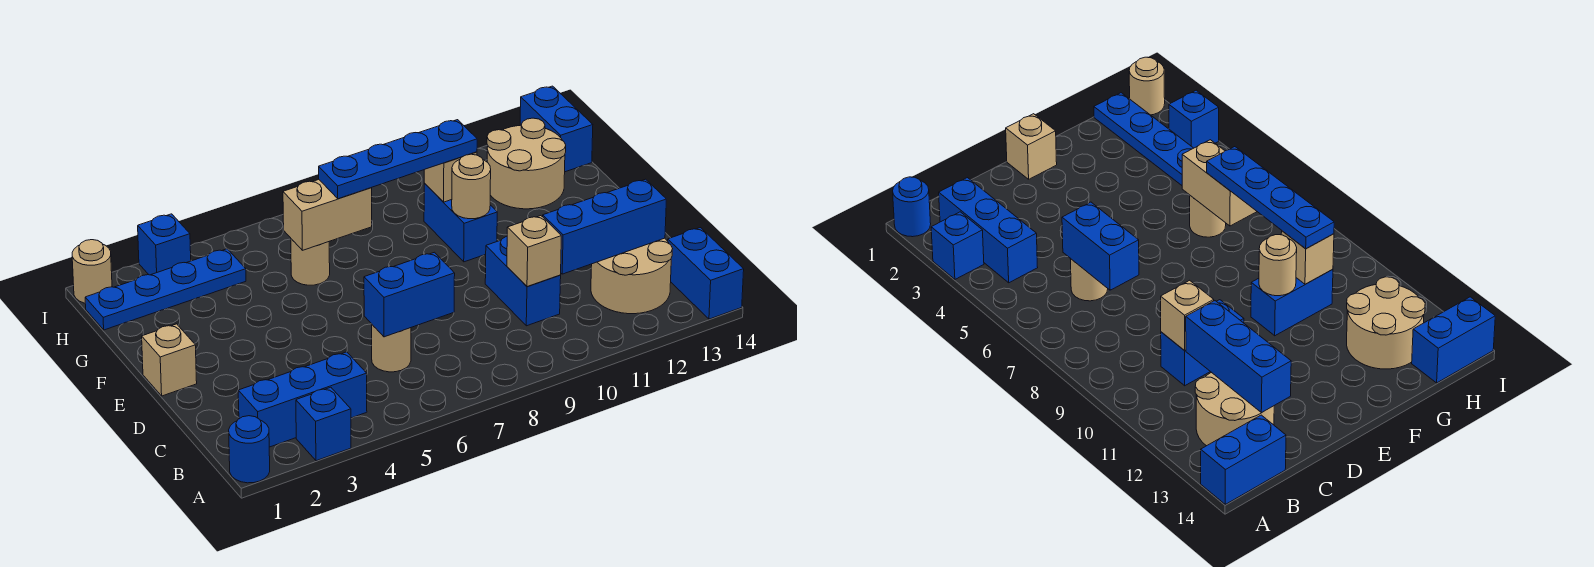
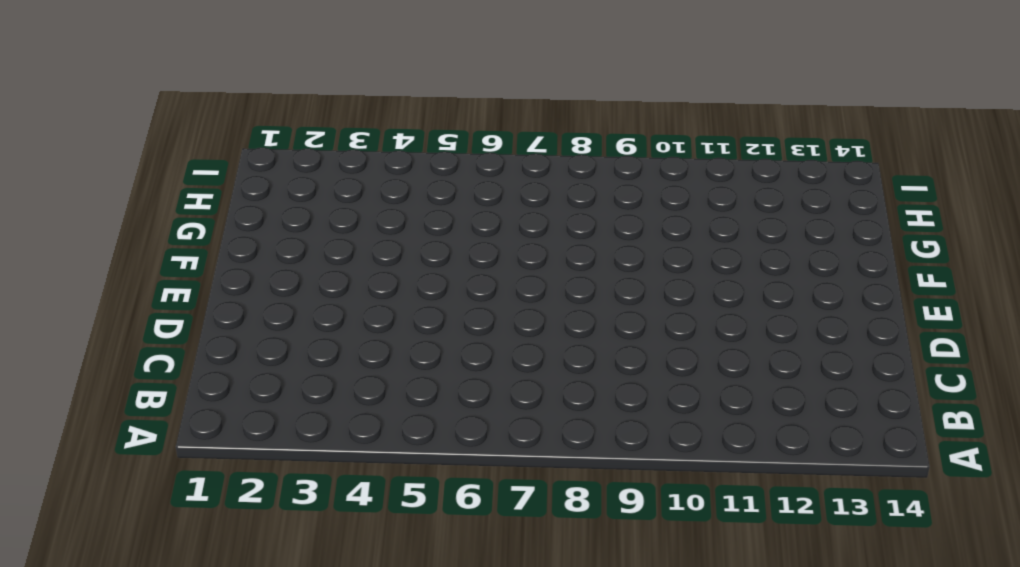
none -> blue 1x1 round brick [229,416,270,483]
none -> blue 1x1 brick [296,387,351,461]
none -> blue 1x2 brick [668,228,744,319]

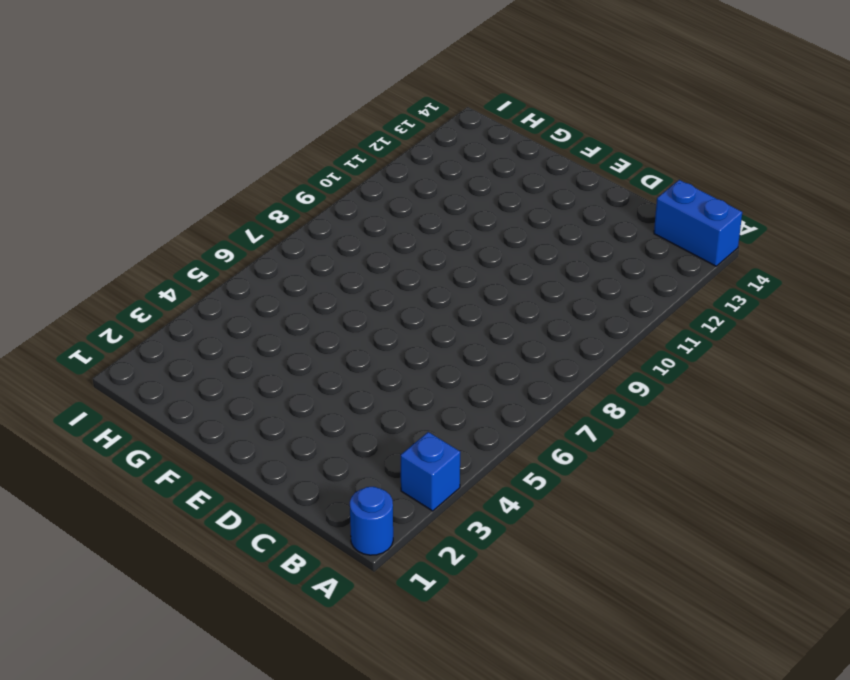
none -> blue 1x3 brick [238,352,367,447]
none -> tan 2x2 round brick [591,238,673,314]
none -> tan 1x1 round brick [372,325,411,372]

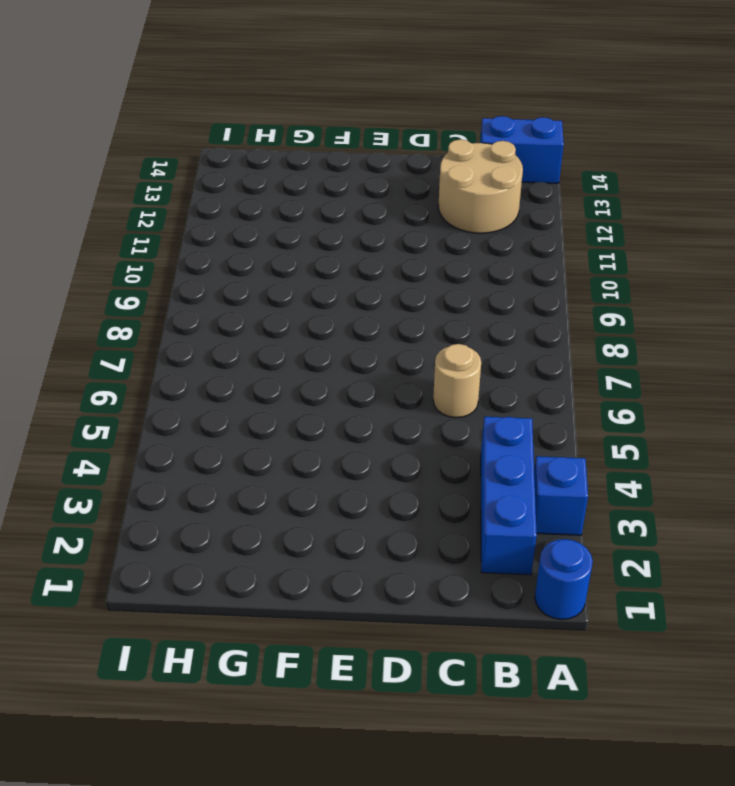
none -> blue 1x2 brick [485,236,561,326]
none -> tan 1x1 brick [142,324,197,396]
none -> blue 1x2 brick [424,183,497,262]

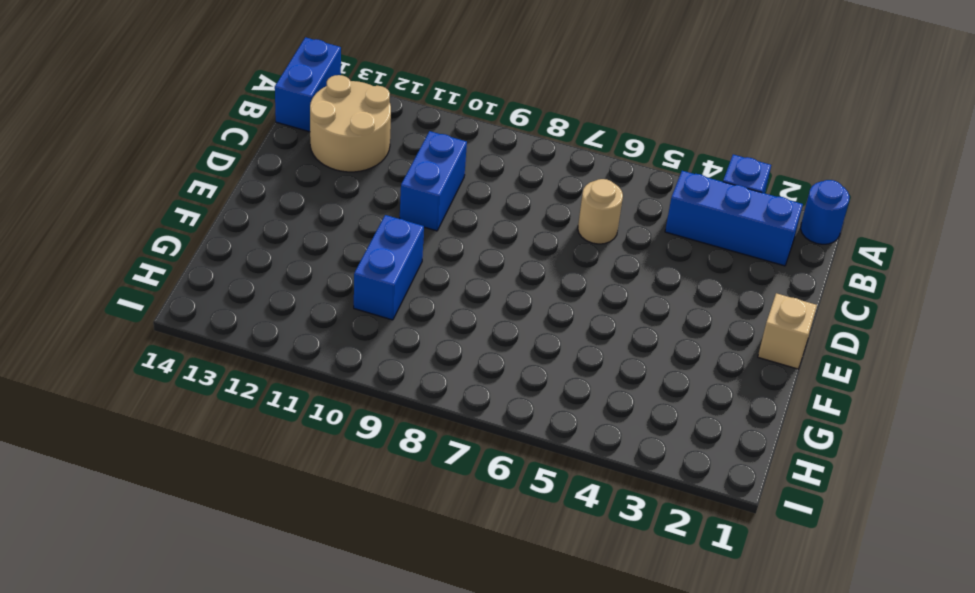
none -> tan 1x1 round brick [291,239,330,285]
none -> tan 2x2 round brick [487,118,566,209]
none -> blue 1x4 plate [85,249,246,330]

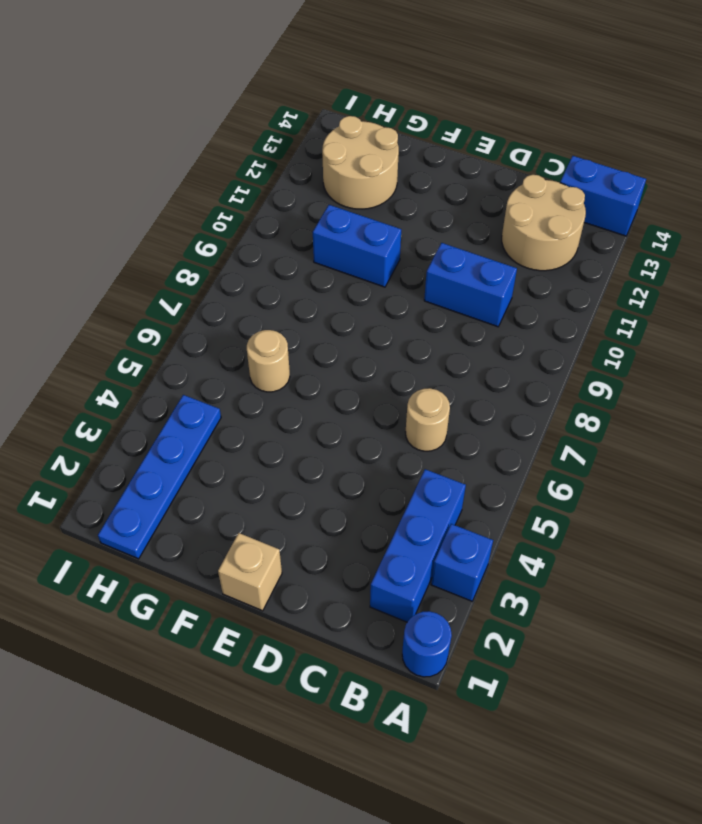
none -> blue 1x2 brick [520,86,593,172]
none -> tan 1x1 round brick [72,240,112,303]
none -> blue 1x1 brick [138,214,191,275]

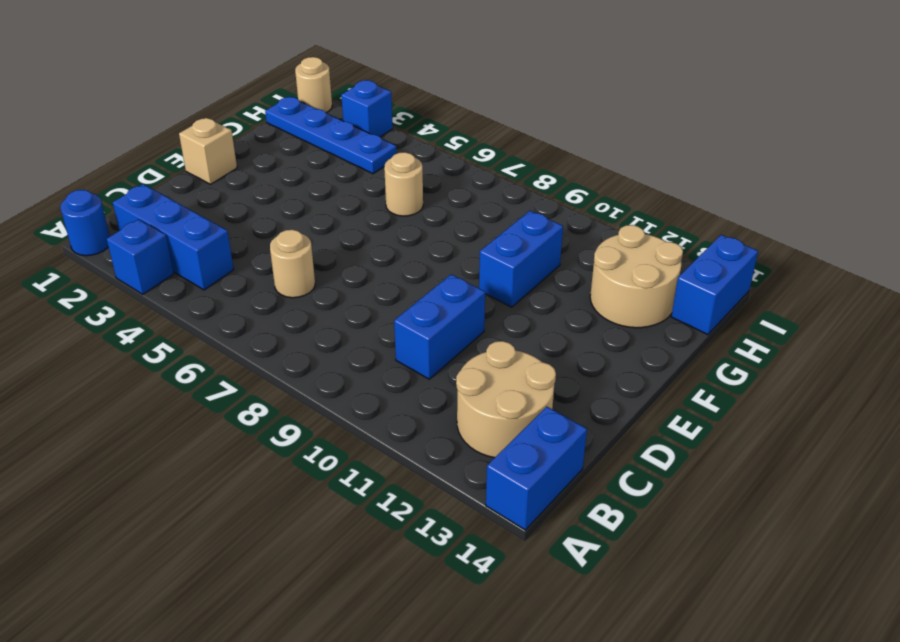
none -> blue 1x2 brick [364,252,455,337]
none -> tan 1x1 brick [507,216,561,287]
none -> blue 1x3 brick [543,179,666,274]

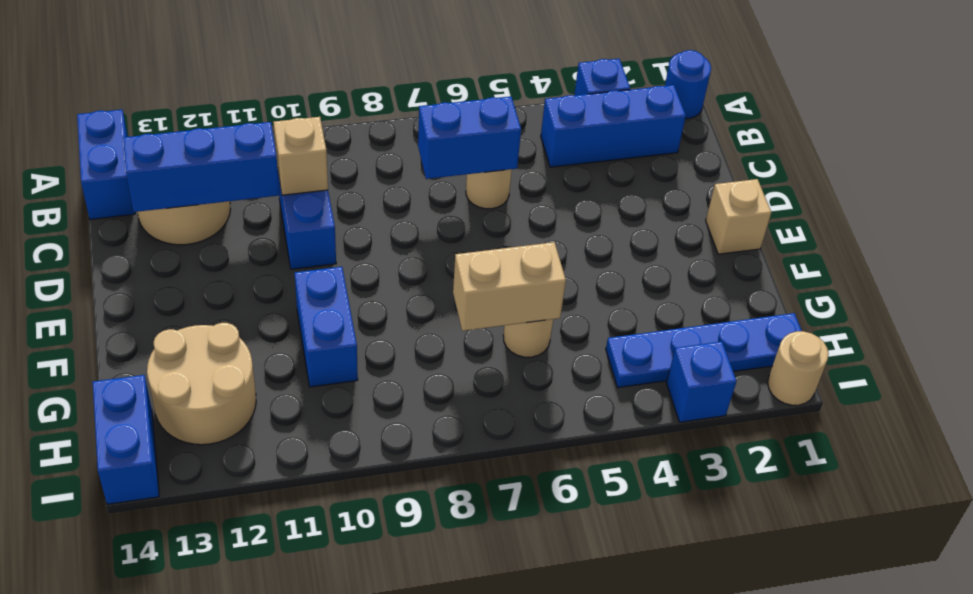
none -> tan 1x1 round brick [452,154,491,219]
none -> tan 1x1 brick [424,152,477,202]
none -> blue 1x4 plate [319,120,477,199]

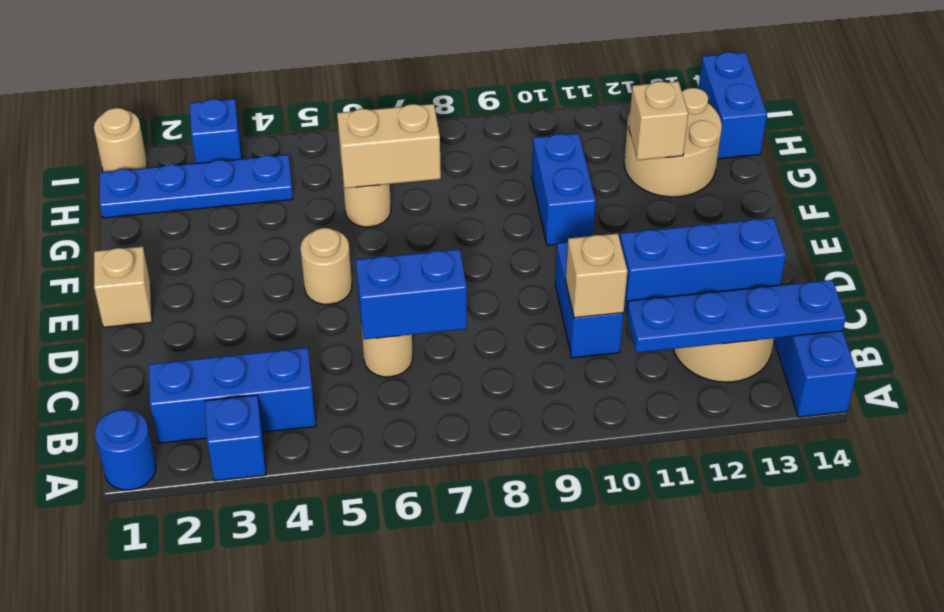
blue 1x4 plate [627,280,846,353] -> blue 1x4 plate moved to [319,120,477,199]
tan 1x1 round brick [300,228,352,304] -> tan 1x1 round brick moved to [452,154,491,219]
tan 1x1 brick [629,81,688,160] -> tan 1x1 brick moved to [424,152,477,202]

